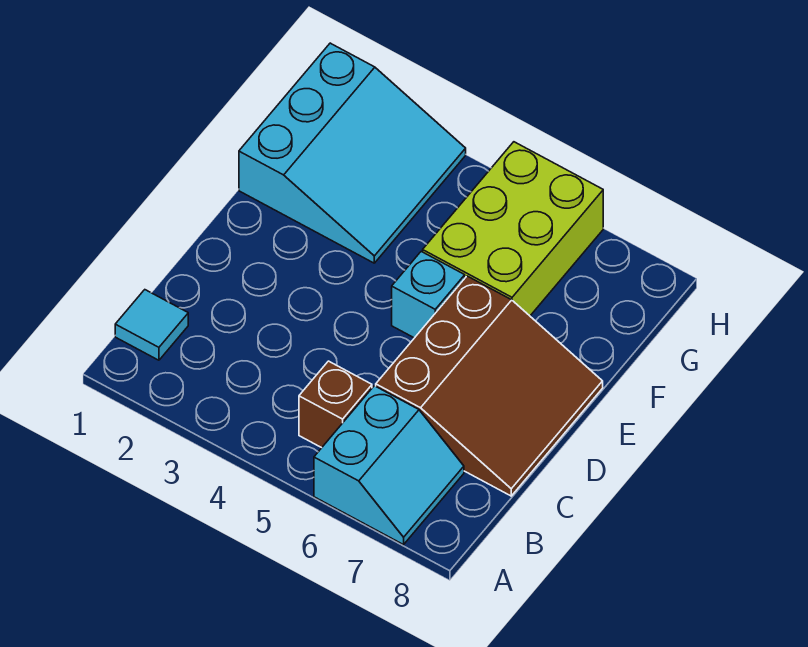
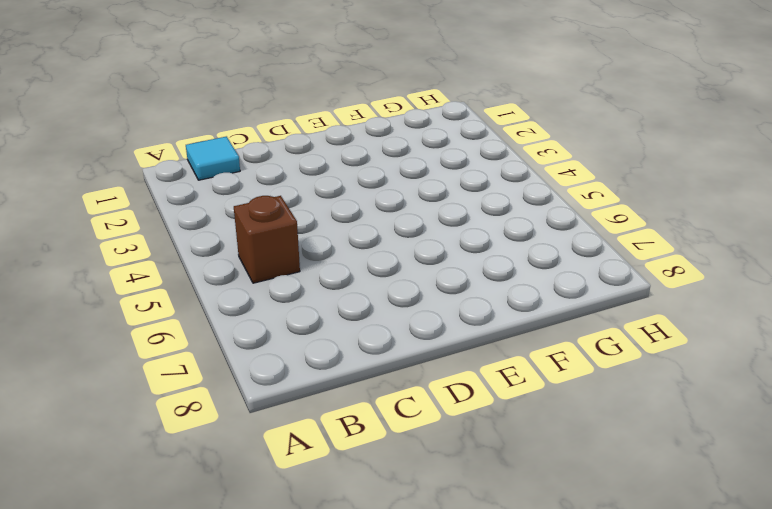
none -> cyan 2x2 slope [314,386,464,545]
none -> brown 3x3 slope [376,276,603,496]

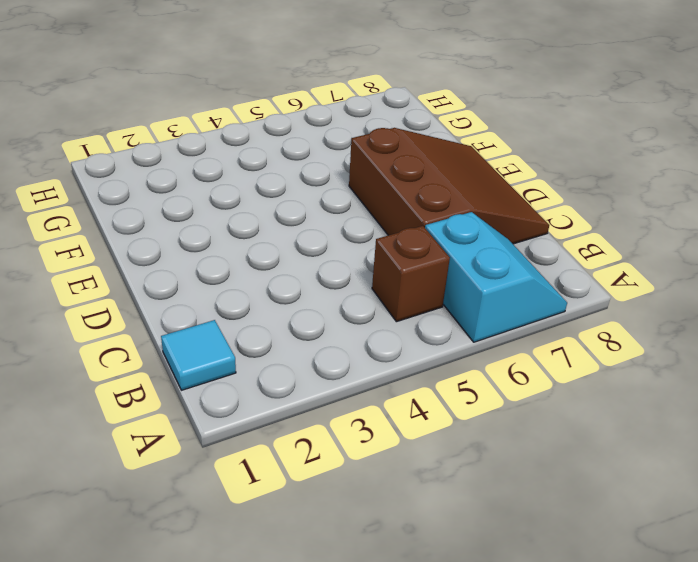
none -> cyan 1x1 brick [392,252,465,338]
none -> cyan 3x3 slope [239,43,466,263]

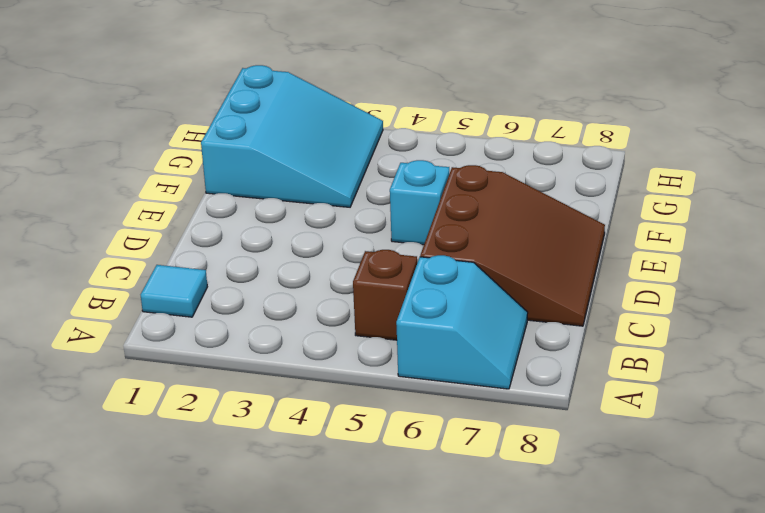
none -> lime 2x3 brick [423,142,603,316]

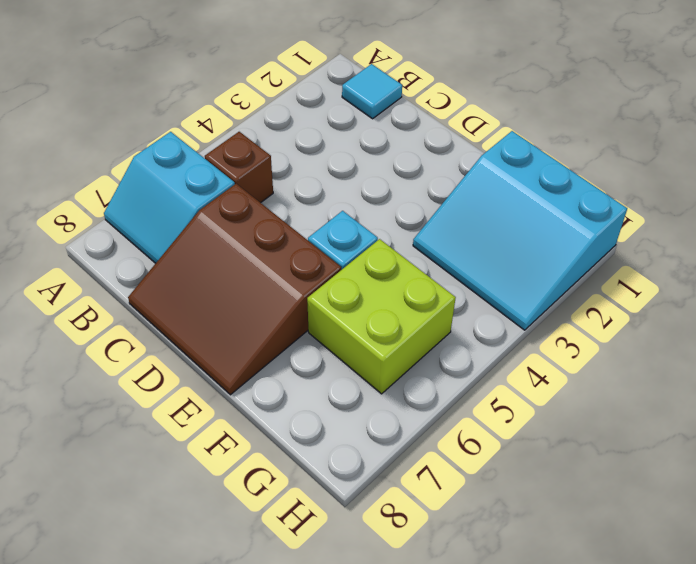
lime 2x2 brick [307,239,456,394] -> lime 2x3 brick [423,142,603,316]

